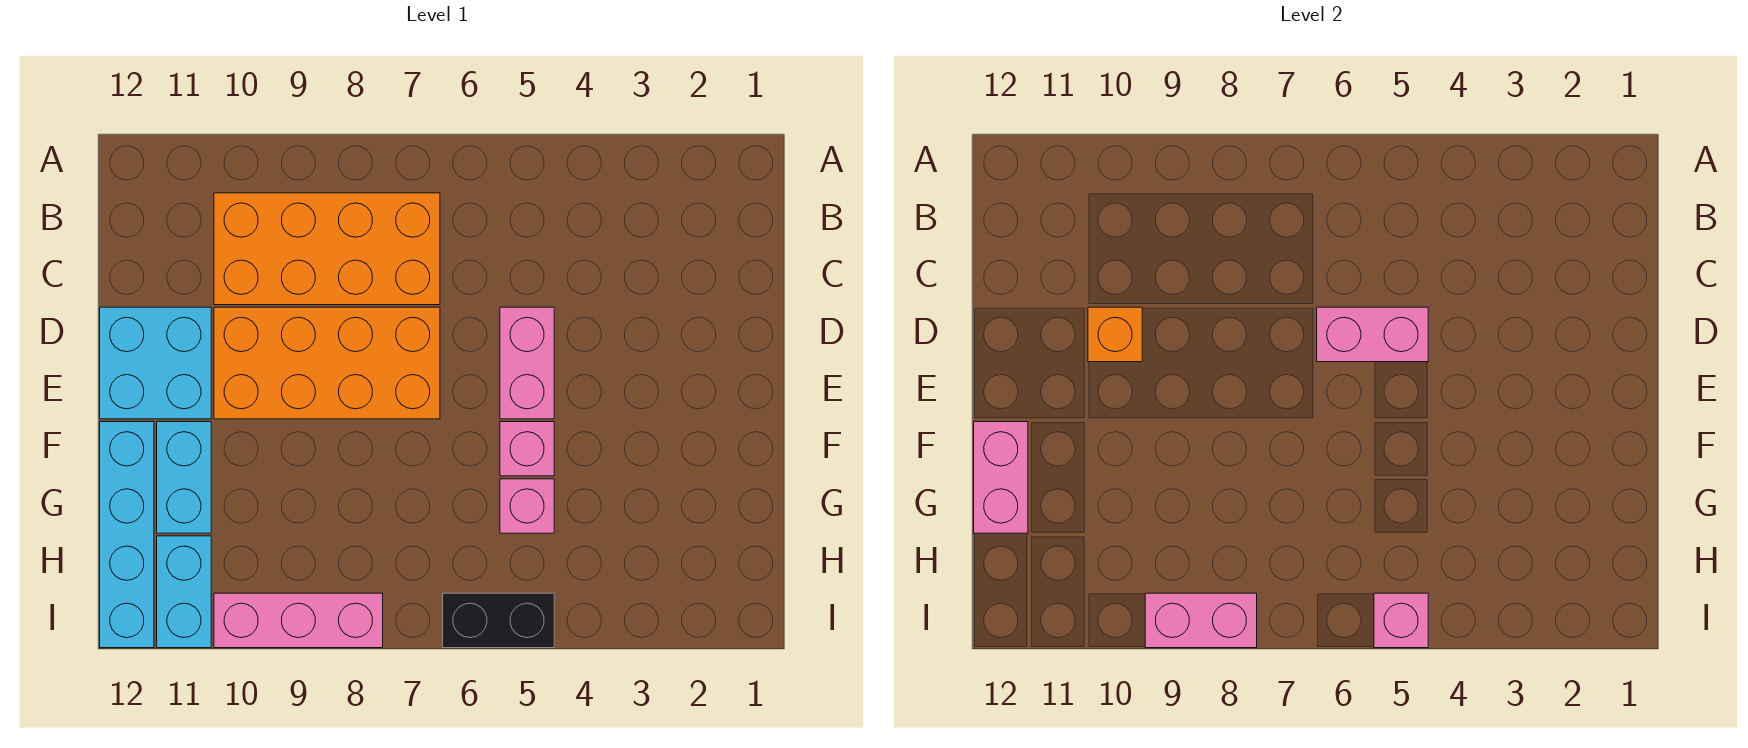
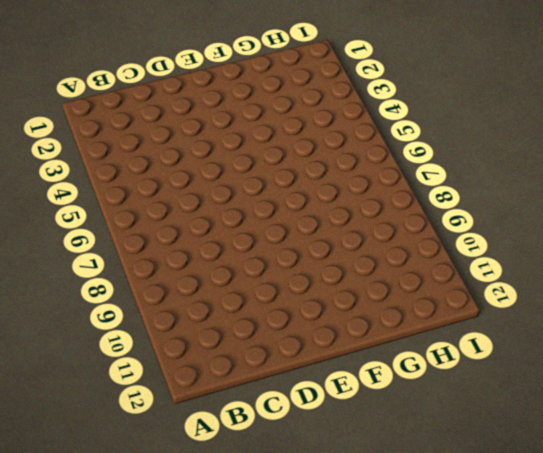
none -> orange 2x4 brick [214,193,440,305]
none -> pink 1x2 brick [500,307,554,419]
none -> orange 2x4 brick [214,307,440,419]

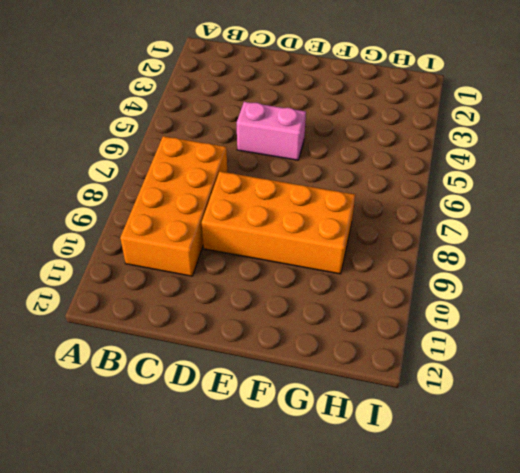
orange 2x4 brick [202,172,355,274] -> orange 2x4 brick turned to [214,307,440,419]
none -> cyan 2x2 brick [100,307,211,419]
none -> pink 1x1 brick [500,422,554,476]
none -> cyan 1x2 brick [157,422,211,533]

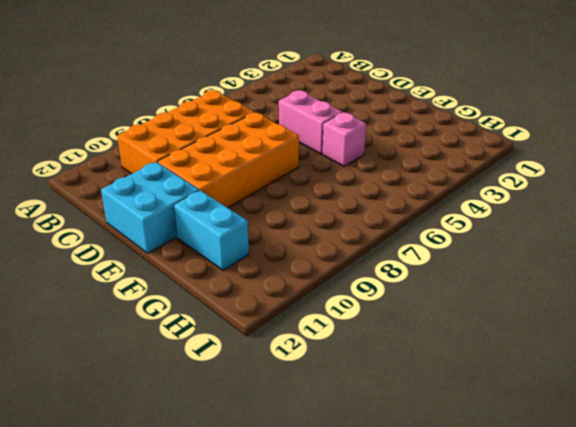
none -> cyan 1x4 brick [100,422,154,648]
none -> pink 1x1 brick [500,479,554,533]
none -> cyan 1x2 brick [157,536,211,648]

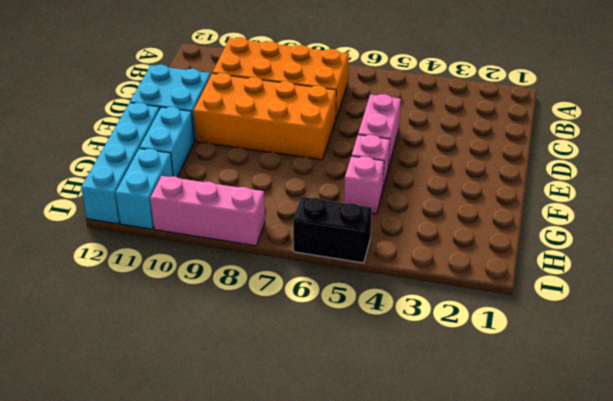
none -> pink 1x2 brick [1317,307,1428,362]
none -> orange 1x1 brick [1088,307,1142,362]
none -> pink 1x2 brick [974,422,1028,533]

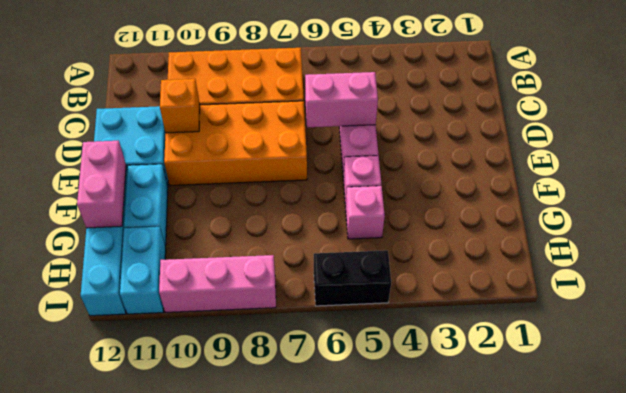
none -> pink 1x1 brick [1374,593,1428,648]
none -> pink 1x2 brick [1145,593,1257,648]

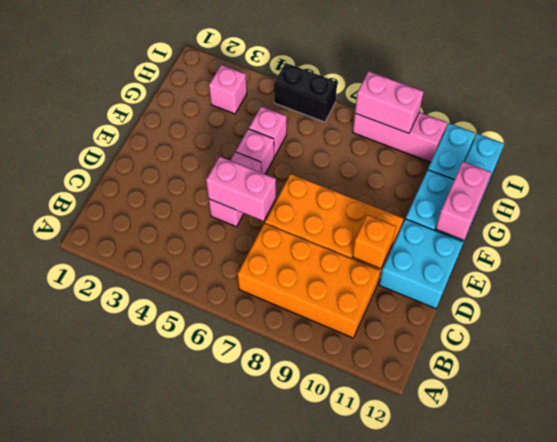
pink 1x1 brick [209,65,247,114] -> pink 1x1 brick moved to [1374,593,1428,648]

